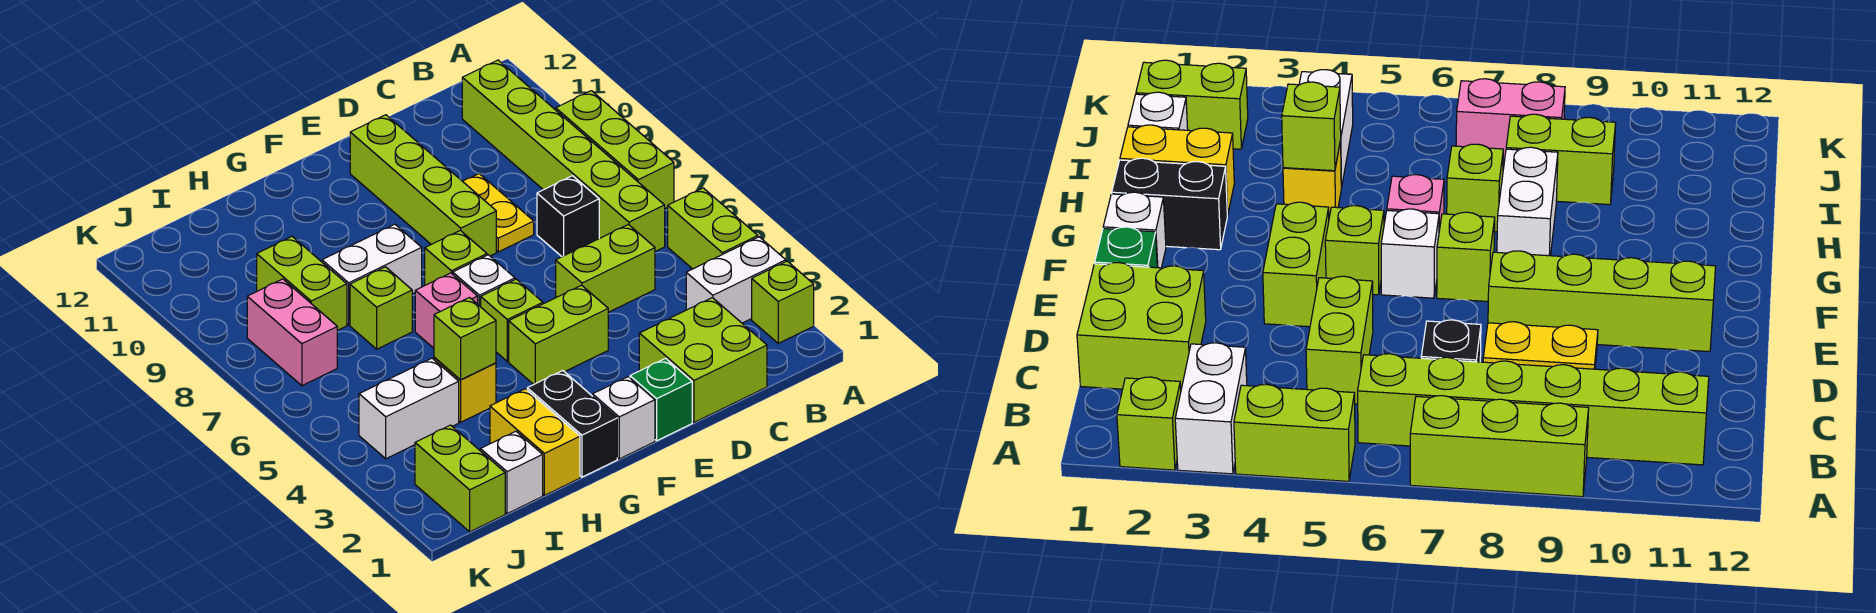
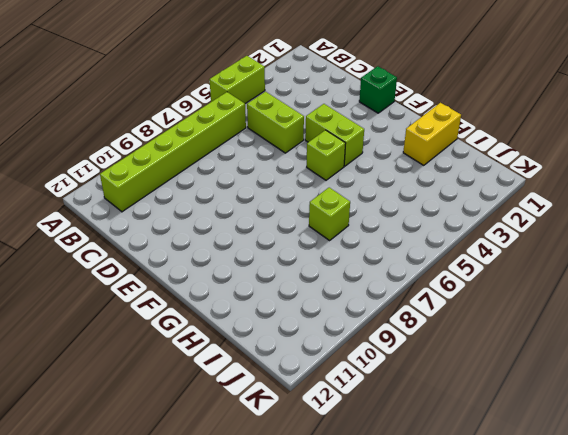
none -> lime 1x1 brick [752,261,814,343]
none -> white 1x2 brick [686,237,786,323]
none -> lime 1x3 brick [556,91,674,209]

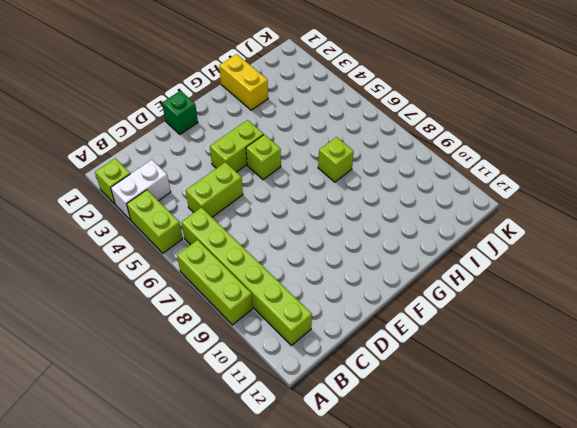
none -> lime 2x2 brick [639,298,767,422]
none -> black 1x1 brick [537,176,599,257]
none -> yellow 1x2 plate [463,174,534,252]

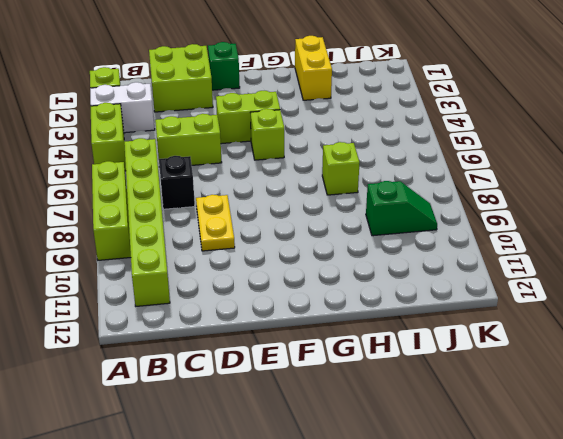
green 1x2 slope [366,181,437,236] -> lime 1x2 brick [257,237,347,330]
none -> lime 1x4 brick [350,115,496,256]
none -> white 1x1 brick [593,377,655,459]
none -> white 1x1 brick [453,255,515,307]

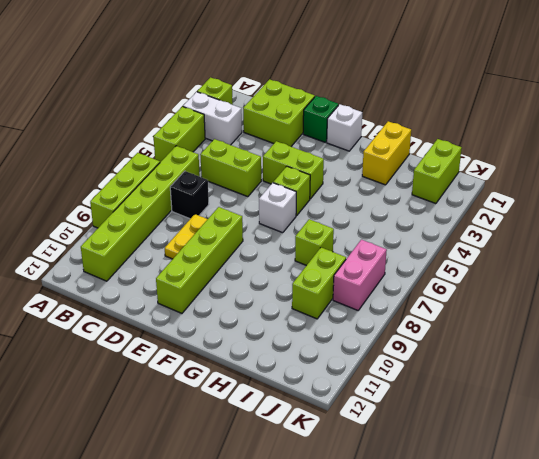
none -> lime 1x1 brick [425,230,487,285]
none -> black 1x2 brick [527,371,617,477]
none -> pink 1x1 brick [415,273,478,348]

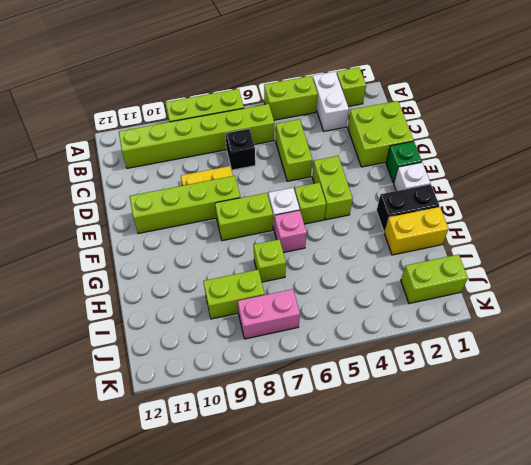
lime 1x2 brick [215,193,273,241] -> lime 1x1 brick [425,230,487,285]
none -> white 1x2 brick [322,224,422,325]
none -> yellow 1x1 brick [434,357,496,422]
none -> white 1x1 brick [480,431,543,514]

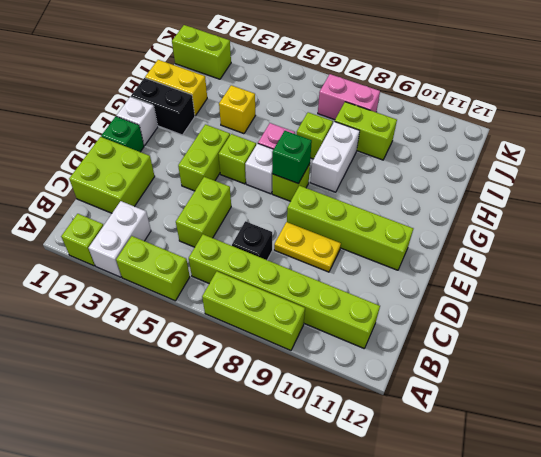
green 1x1 brick [272,131,312,184] -> none
none -> white 1x1 brick [480,431,543,514]
none -> white 1x2 brick [359,358,459,459]
none -> lime 1x1 brick [434,298,496,380]

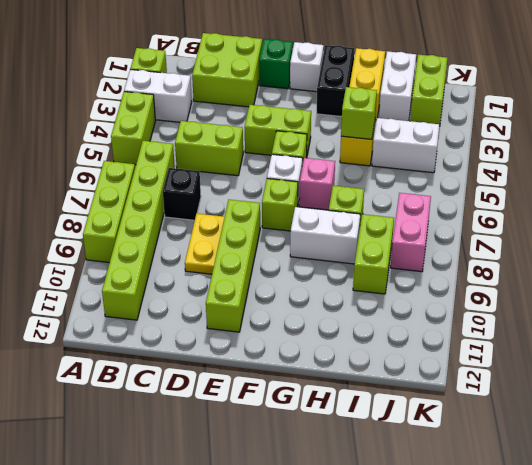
white 1x2 brick [379,51,416,121] -> white 1x1 brick [480,431,543,514]

